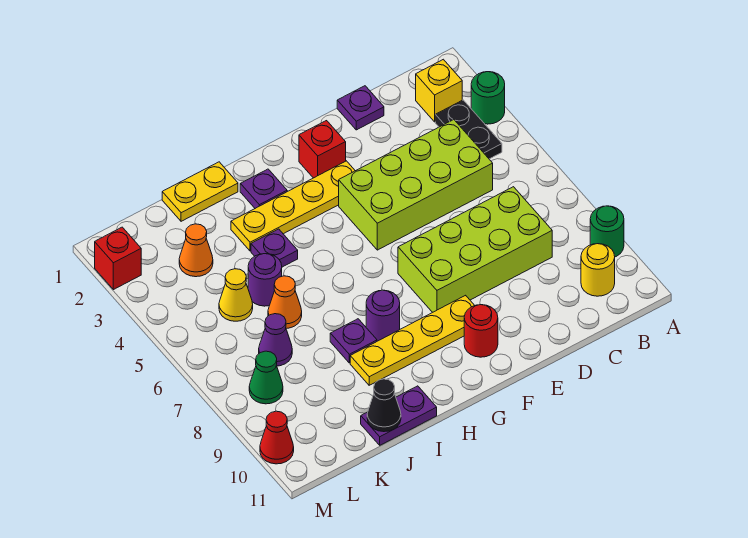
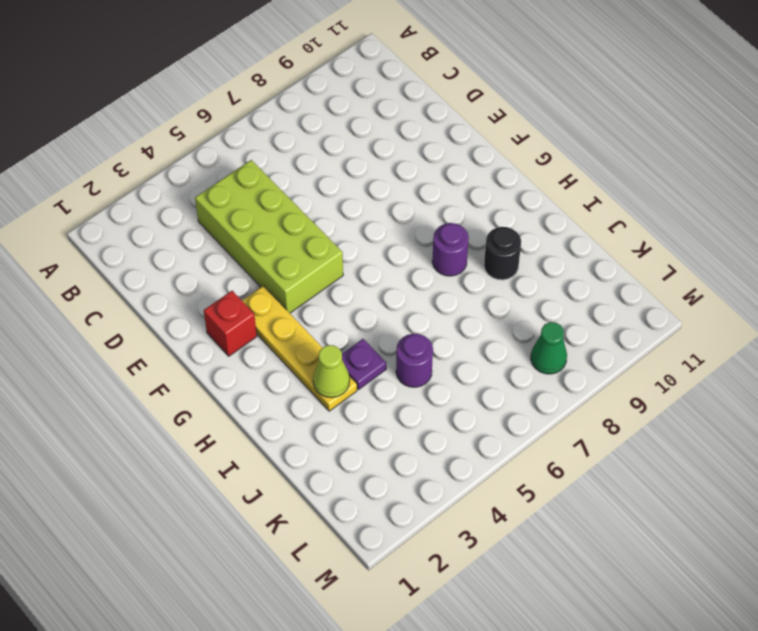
lime 1x1 cone [313,345,350,398] -> none
black 1x1 round brick [484,227,521,280] -> yellow 1x4 plate [350,295,475,385]
none -> green 1x1 round brick [471,72,505,124]
none -> green 1x1 round brick [590,206,624,257]
none -> yellow 1x1 brick [416,59,462,122]

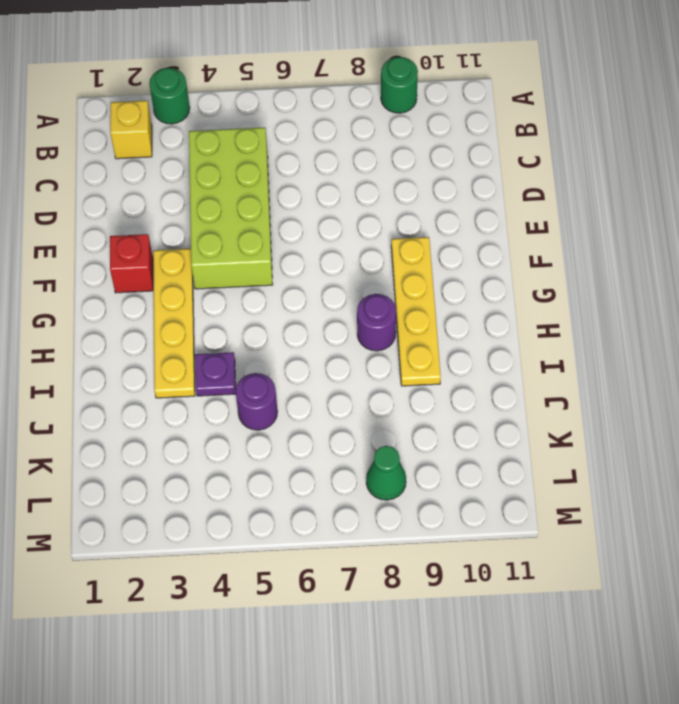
none -> black 1x2 plate [435,100,502,159]
none -> yellow 1x1 round brick [581,244,615,296]
none -> lime 2x4 brick [398,187,552,312]

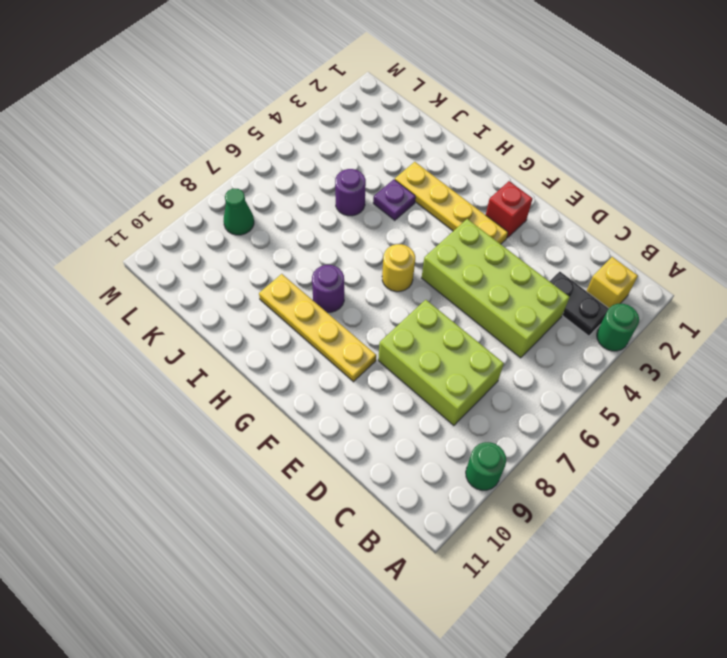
black 1x2 plate [550,272,609,336] -> black 1x2 plate turned to [435,100,502,159]
lime 2x3 brick [378,300,504,426] -> lime 2x4 brick [398,187,552,312]
yellow 1x1 round brick [382,244,415,292] -> yellow 1x1 round brick moved to [581,244,615,296]
none -> purple 1x1 plate [337,86,384,130]
none -> red 1x1 round brick [464,305,498,357]
none -> purple 1x1 plate [240,169,287,208]

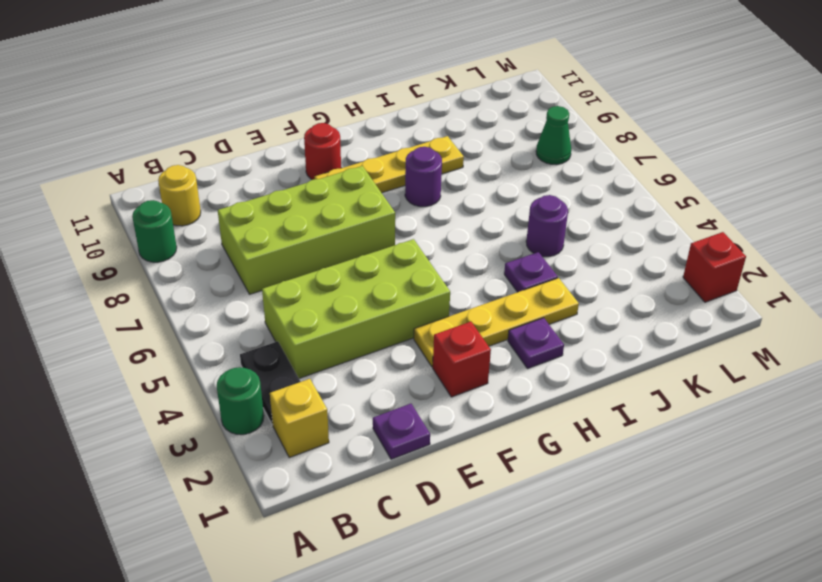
none -> yellow 1x2 plate [162,162,238,221]
none -> purple 1x1 plate [330,319,377,363]
none -> purple 1x2 plate [361,386,437,445]

